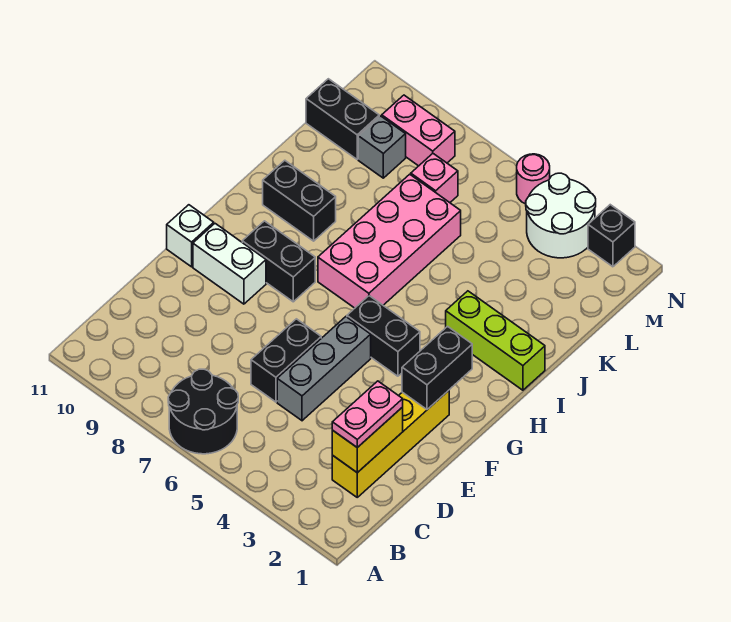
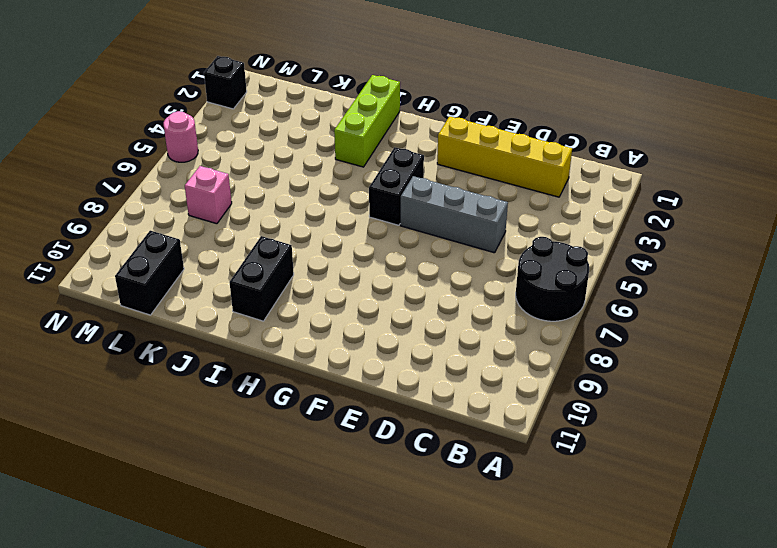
none -> black 1x2 brick [251,319,321,402]
none -> white 1x2 brick [193,224,266,304]
none -> white 1x1 brick [167,205,214,267]

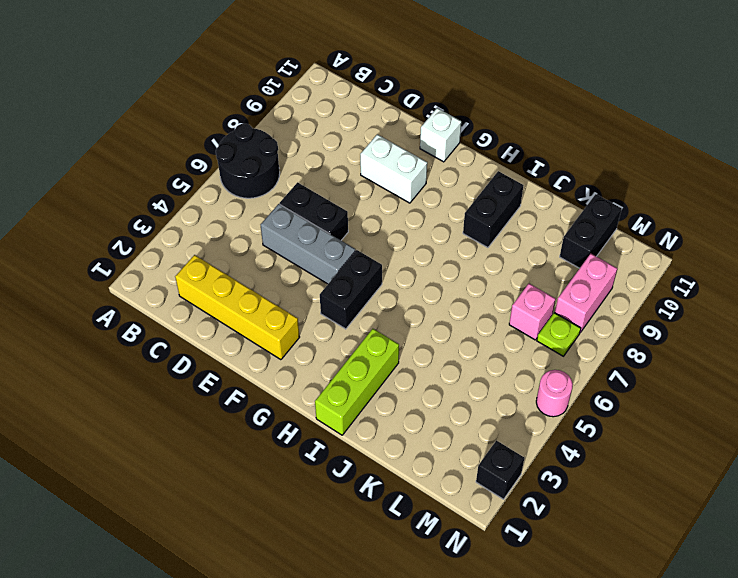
white 1x2 brick [360,134,427,203] -> white 1x2 brick turned to [193,224,266,304]
lime 1x1 plate [537,313,581,356] -> none
none -> black 1x2 brick [242,221,315,302]
none -> pink 2x4 brick [318,174,461,308]
none -> grey 1x1 brick [358,116,406,178]

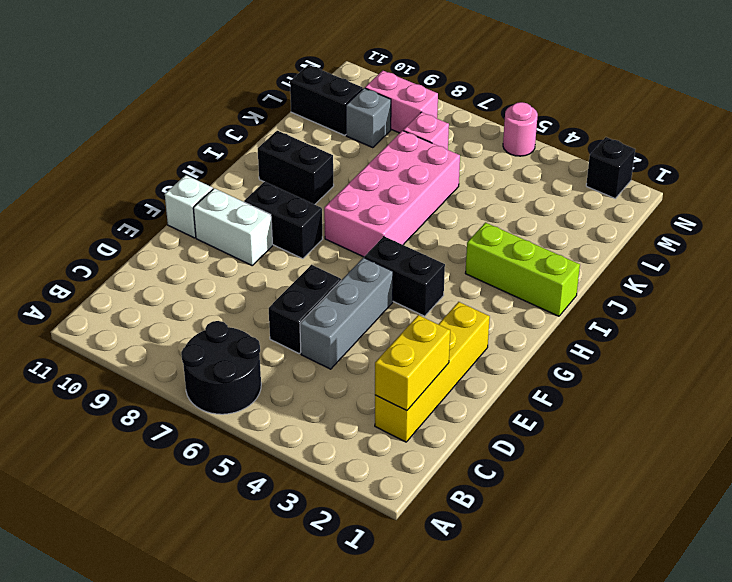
none -> white 2x2 round brick [526,173,596,258]
none -> black 1x2 brick [402,326,472,409]
none -> pink 1x2 plate [332,381,403,448]

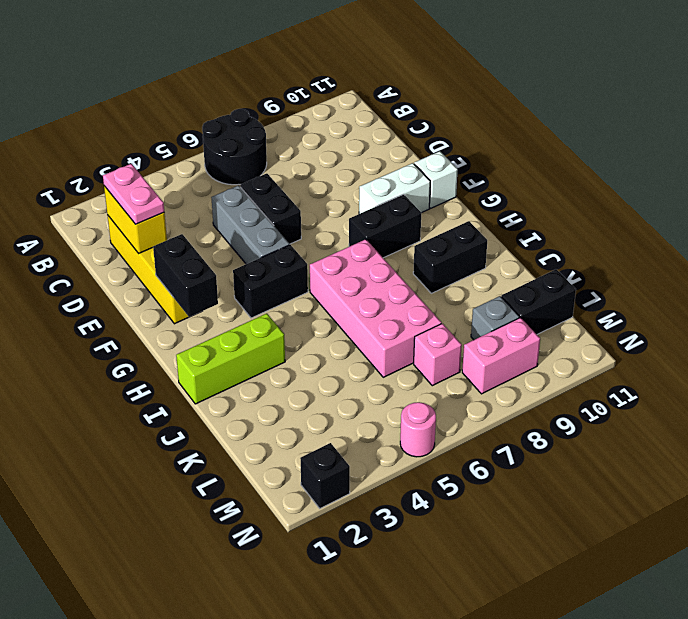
none -> white 2x2 round brick [526,173,596,258]

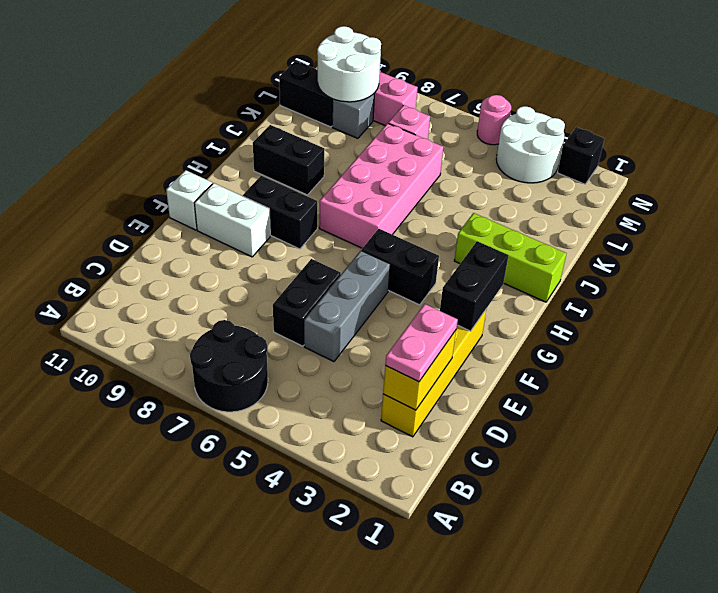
white 2x2 round brick [317,26,381,102] -> none

